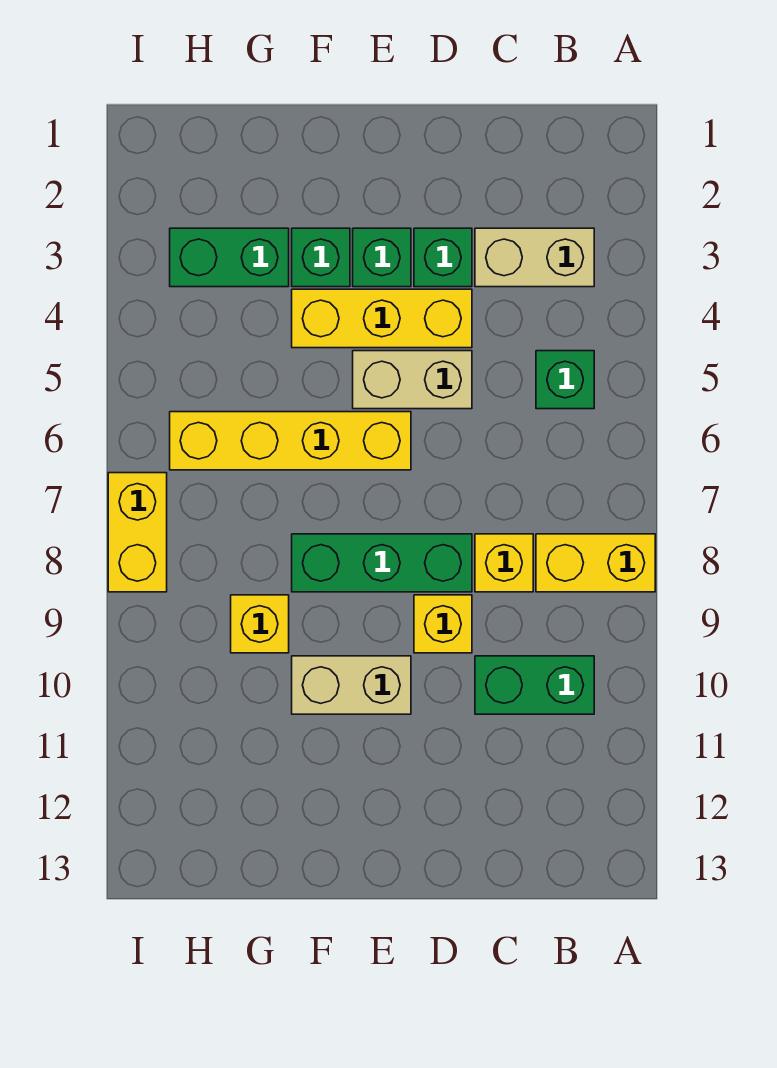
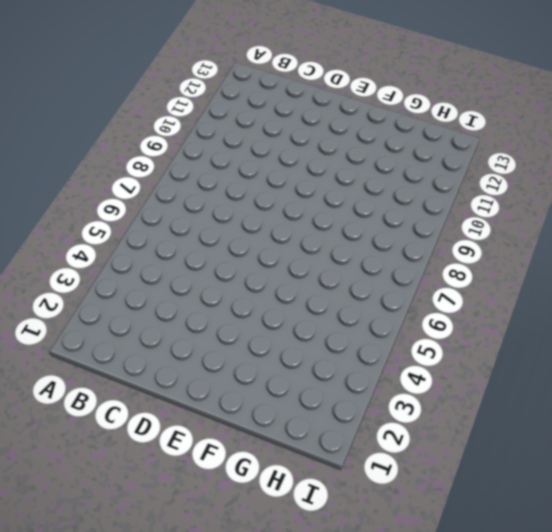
none -> yellow 1x2 brick [536,534,655,592]
none -> tan 1x2 brick [475,228,594,287]
none -> green 1x1 brick [536,351,594,409]

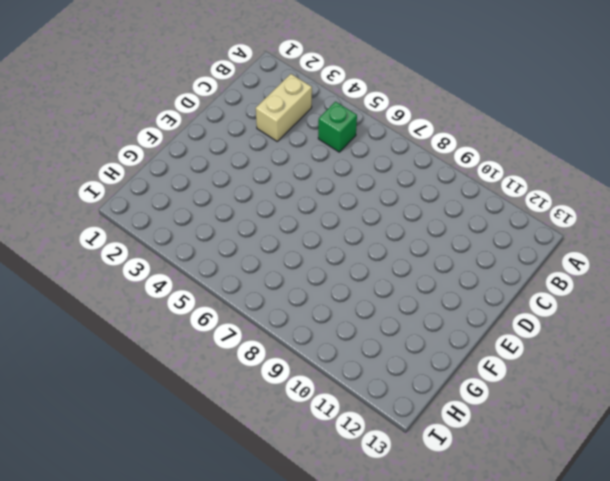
none -> yellow 1x2 brick [536,534,655,592]
none -> green 1x2 brick [475,656,594,714]
none -> yellow 1x1 brick [475,534,533,592]

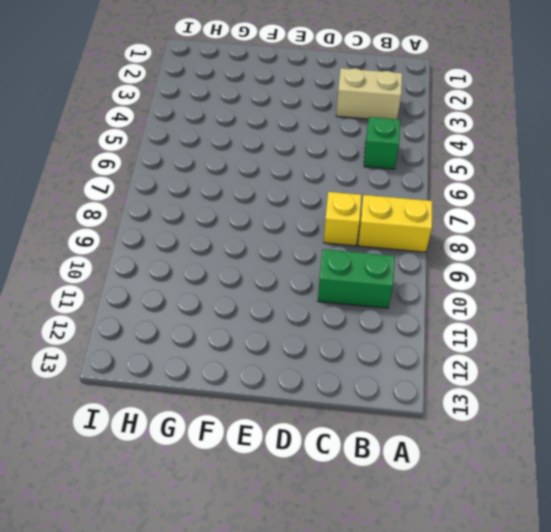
none -> green 1x1 brick [414,228,472,287]
none -> yellow 1x3 brick [292,289,472,348]
none -> tan 1x2 brick [353,351,472,409]

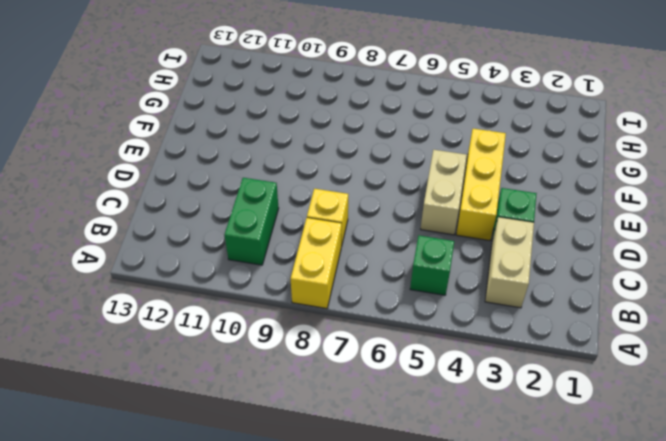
none -> green 1x3 brick [292,534,472,592]
none -> yellow 1x1 brick [414,595,472,653]
none -> green 1x1 brick [353,228,411,287]

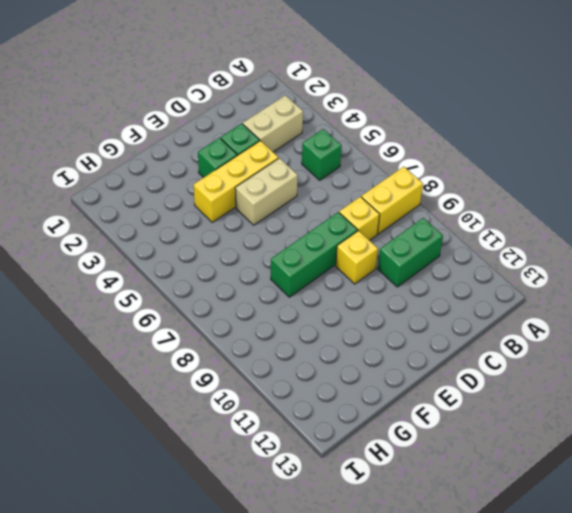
none -> yellow 1x4 brick [170,412,411,470]
none -> tan 1x2 brick [292,656,411,714]
none -> green 1x1 brick [292,228,350,287]

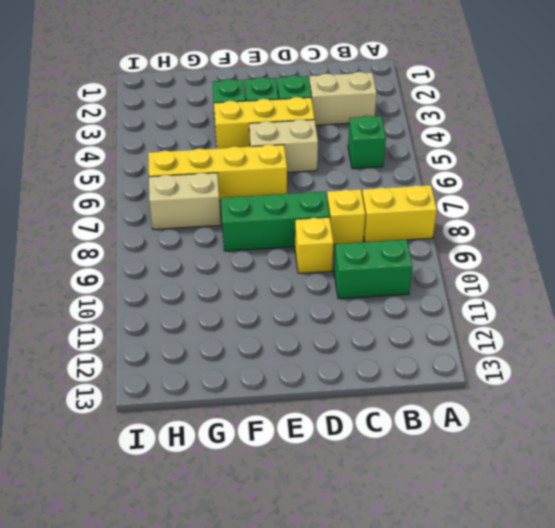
tan 1x2 brick [149,173,221,230] -> tan 1x2 brick moved to [292,656,411,714]
none -> green 1x2 brick [170,228,289,287]
none -> yellow 1x1 brick [231,595,289,653]
none -> yellow 1x2 brick [108,473,167,592]

